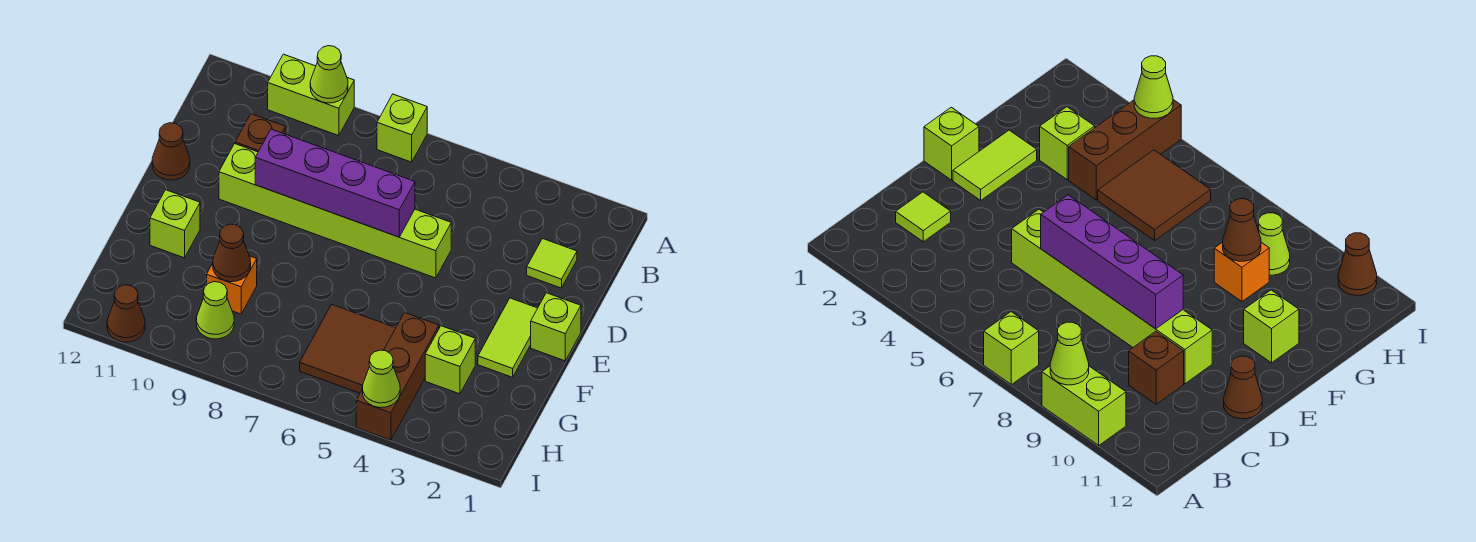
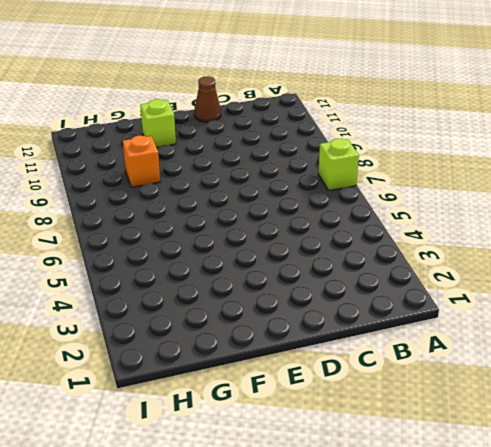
none -> lime 1x2 brick [268,54,354,136]
none -> lime 1x1 tile [527,239,577,288]
none -> brown 1x1 brick [235,114,285,152]

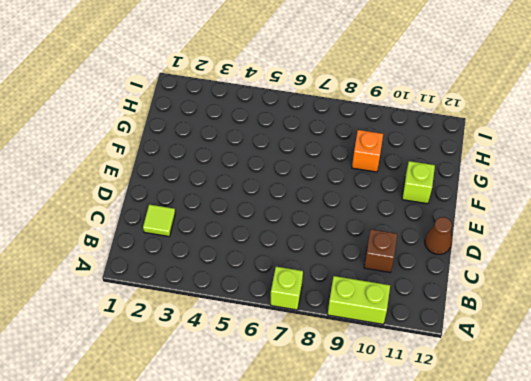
none -> lime 1x6 brick [219,144,451,278]
none -> lime 1x1 brick [531,293,581,361]
none -> lime 1x2 tile [478,298,538,377]

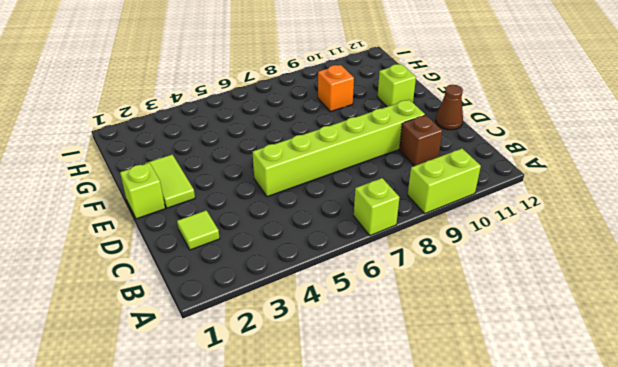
none -> lime 1x1 brick [425,326,475,394]
none -> brown 1x3 brick [356,313,439,440]
none -> brown 2x2 tile [300,304,396,393]

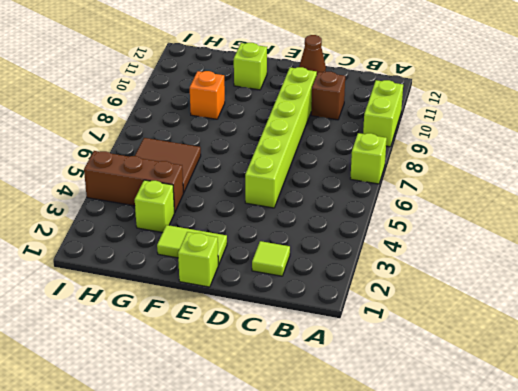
none -> lime 1x1 cone [196,282,234,339]
none -> brown 1x1 cone [107,285,145,342]
none -> lime 1x1 cone [310,46,348,103]

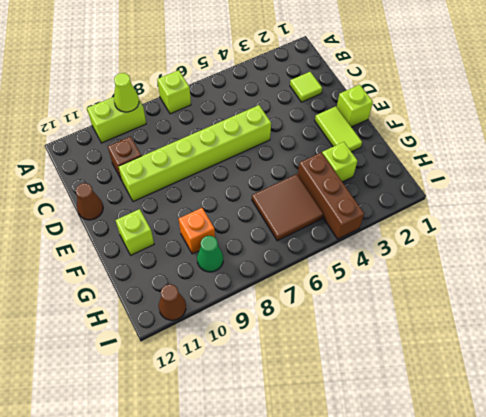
green 1x1 cone [197,236,223,272] -> lime 1x1 cone [196,282,234,339]
none -> purple 1x4 brick [255,129,415,237]
none -> brown 1x1 cone [213,224,251,282]
none -> lime 1x1 cone [362,350,400,408]

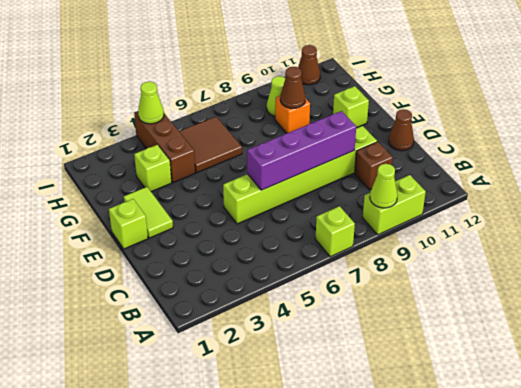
none -> lime 1x1 tile [527,239,577,288]

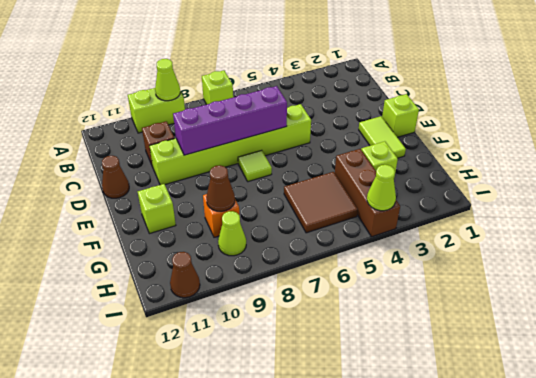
lime 1x1 tile [238,150,272,182] -> lime 1x1 tile moved to [527,239,577,288]

